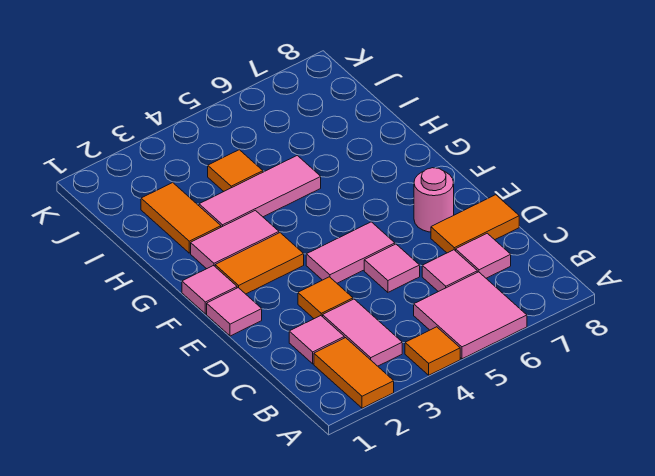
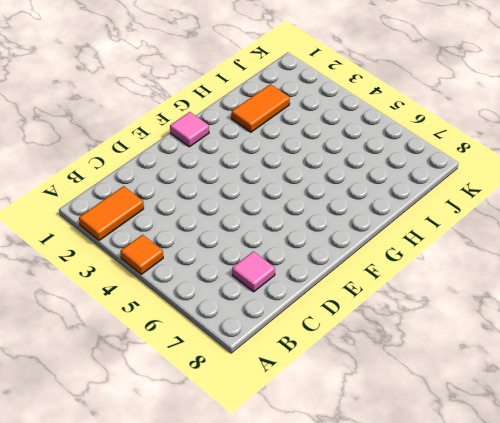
none -> pink 2x2 tile [414,272,527,359]
none -> pink 1x2 tile [323,299,402,366]
none -> pink 1x1 tile [289,316,344,364]

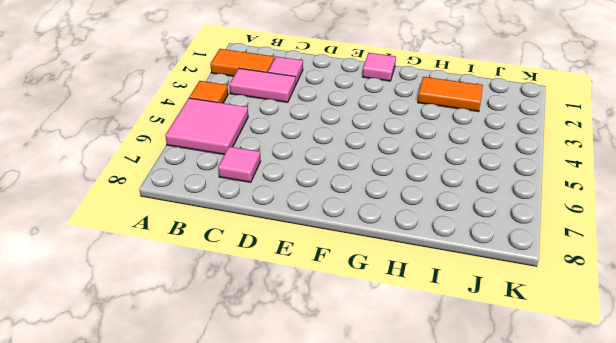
none -> pink 1x1 tile [422,250,477,292]
none -> orange 1x1 tile [298,277,353,319]
none -> pink 1x1 tile [364,244,420,292]

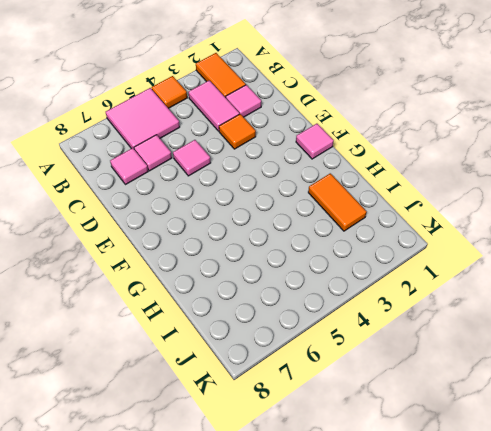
none -> orange 1x2 tile [431,195,519,253]
none -> pink 1x1 tile [207,288,262,336]
none -> pink 1x2 tile [306,222,395,283]

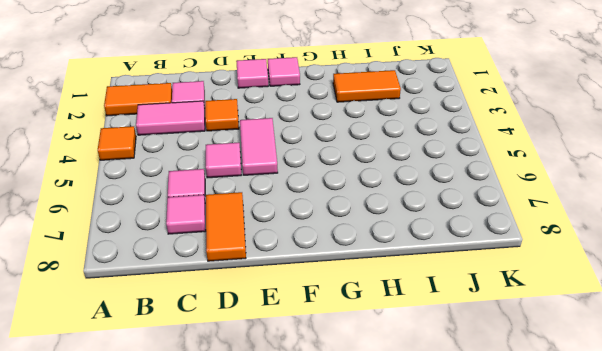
none -> pink 2x2 tile [414,272,527,359]
none -> pink 1x1 round brick [414,168,454,232]
none -> orange 1x2 tile [215,233,304,294]

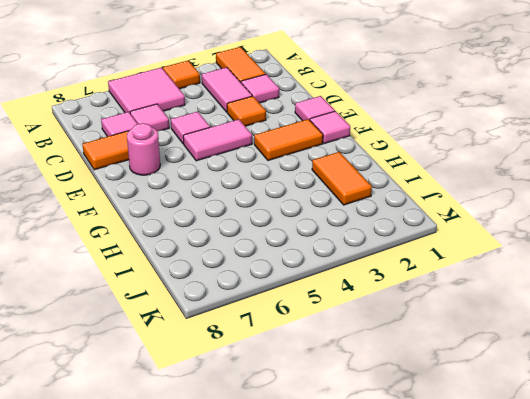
none -> pink 1x2 tile [191,210,279,269]
none -> pink 1x3 tile [199,155,321,227]
none -> orange 1x1 tile [208,150,263,191]

